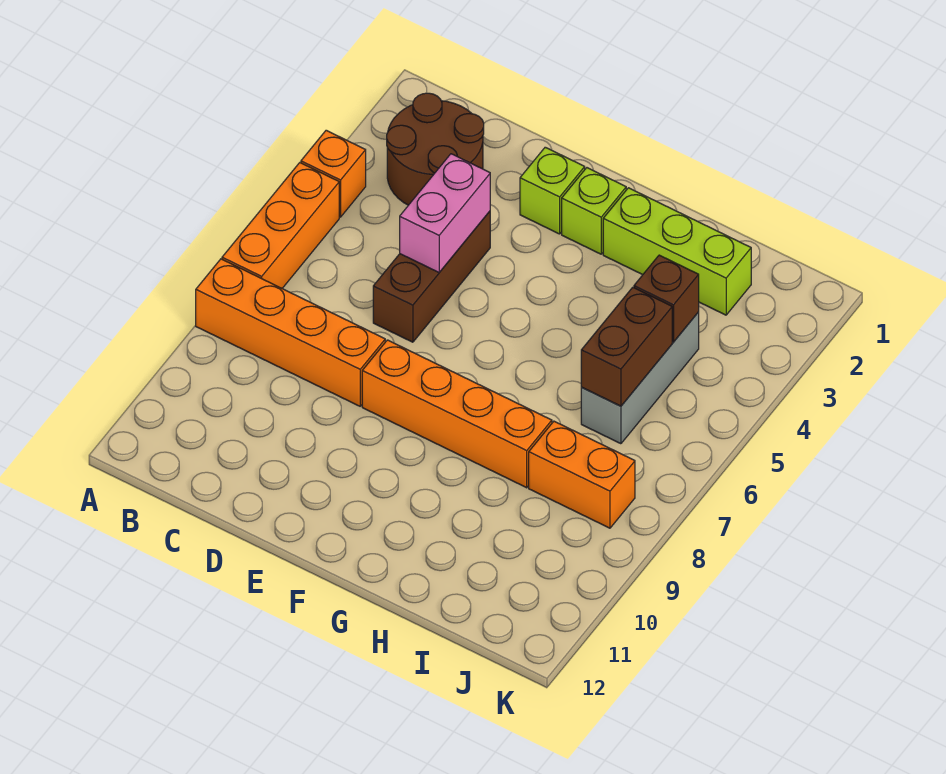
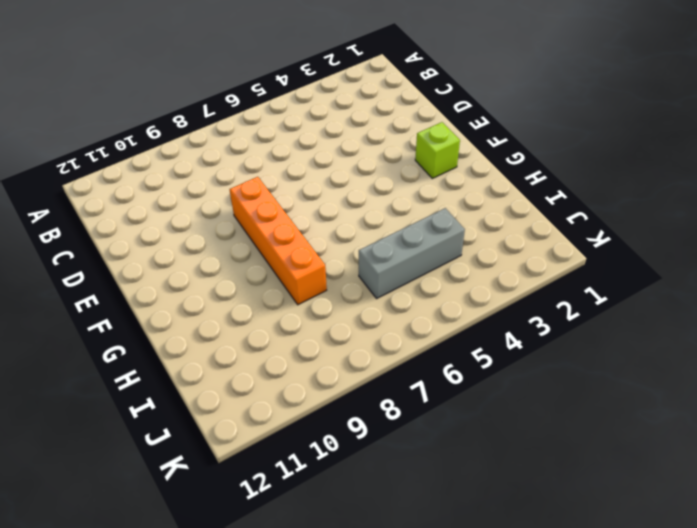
none -> orange 1x1 brick [301,130,366,217]
none -> orange 1x3 brick [222,163,339,288]
none -> orange 1x4 brick [196,259,385,406]

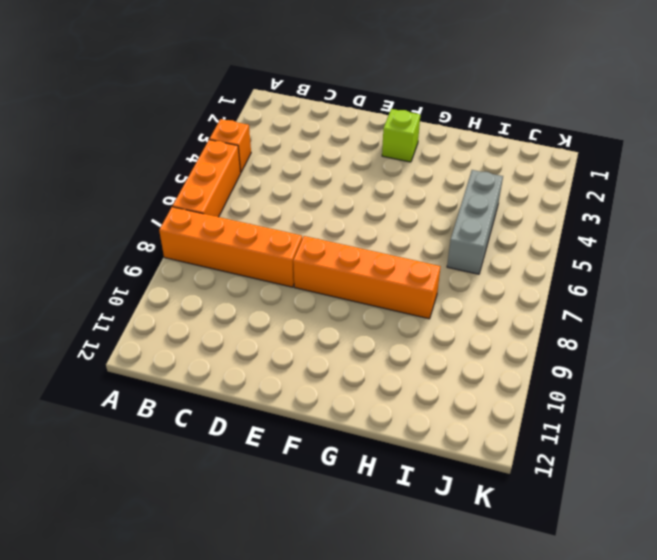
none -> brown 2x2 round brick [387,93,484,205]
none -> brown 1x3 brick [373,211,490,342]
none -> lime 1x1 brick [520,147,585,234]

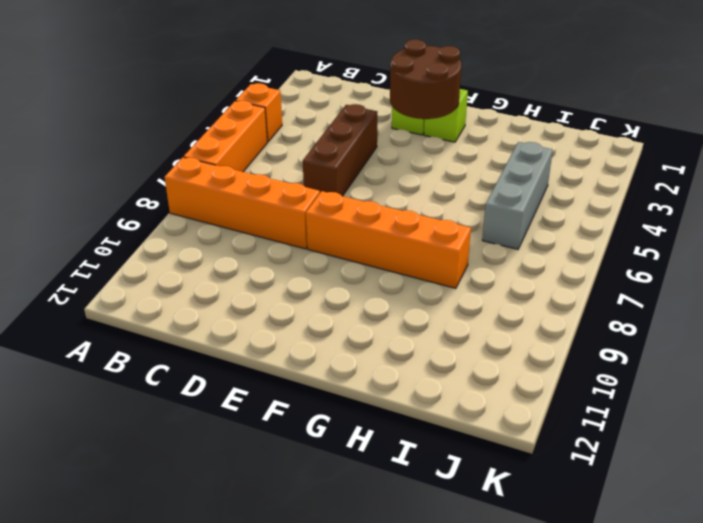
brown 2x2 round brick [390,39,462,119] -> brown 2x2 round brick moved to [387,93,484,205]
none -> lime 1x3 brick [603,188,751,315]
none -> orange 1x2 brick [529,421,635,528]
none -> pink 1x2 brick [400,154,490,272]

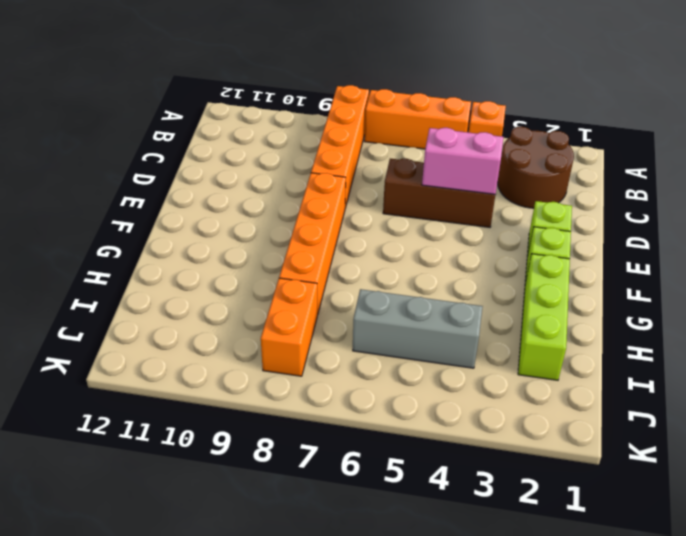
none -> brown 1x1 brick [634,255,699,342]
none -> brown 1x2 brick [581,287,672,406]

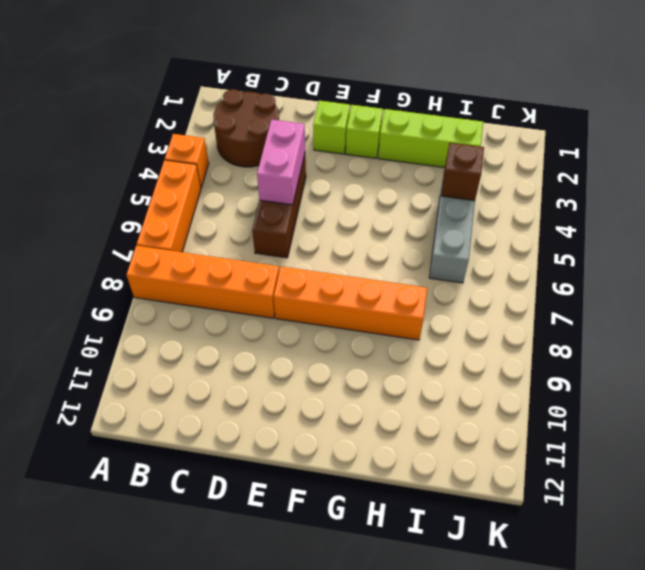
none -> orange 1x2 brick [529,421,635,528]
none -> brown 1x2 brick [581,287,672,406]

